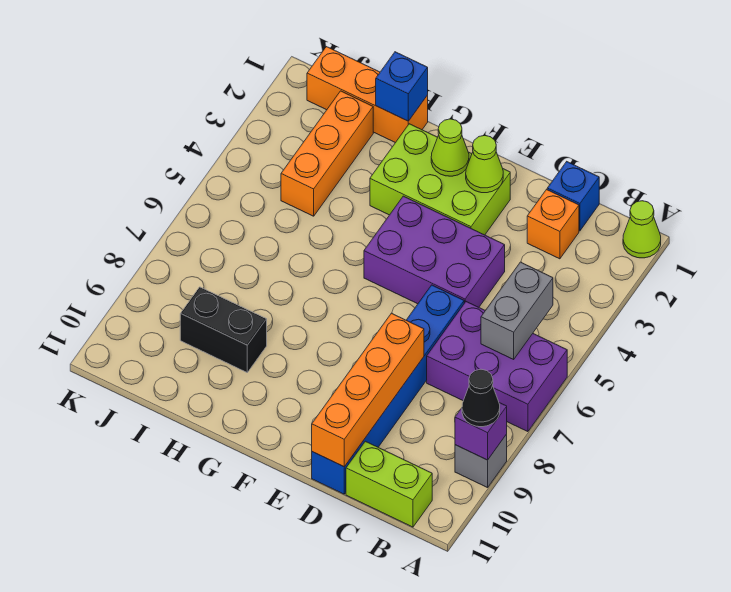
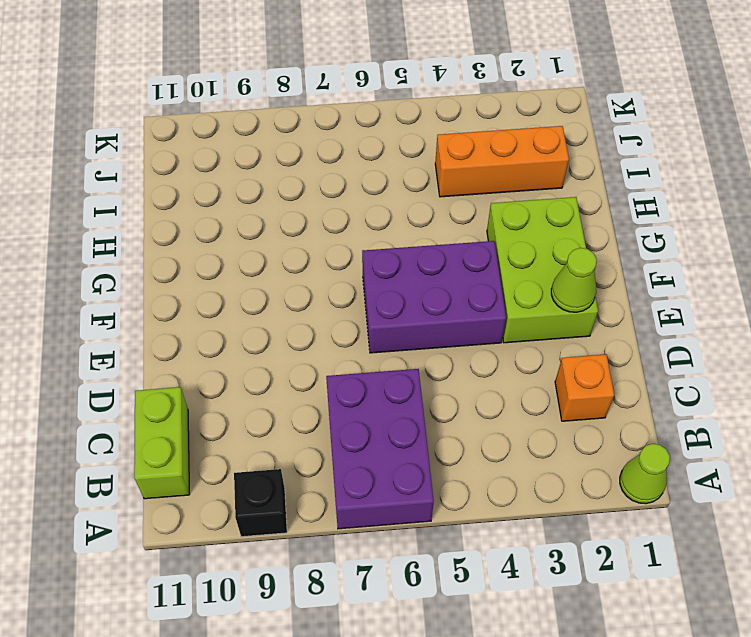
black 1x1 brick [234,469,287,537] -> grey 1x1 brick [455,434,507,488]
purple 2x3 brick [362,241,506,353] -> purple 2x3 brick turned to [364,196,505,307]
none -> blue 1x1 brick [547,162,599,231]
none -> blue 1x6 brick [312,285,464,494]
none -> orange 1x3 brick [307,47,428,143]

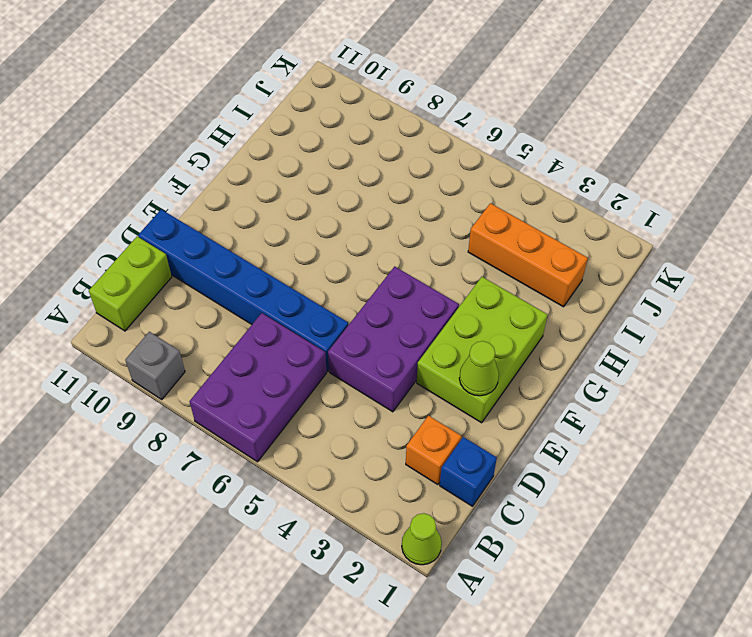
none -> orange 1x3 brick [307,47,428,143]
none -> black 1x2 brick [180,287,267,372]
none -> purple 1x1 brick [455,403,507,460]

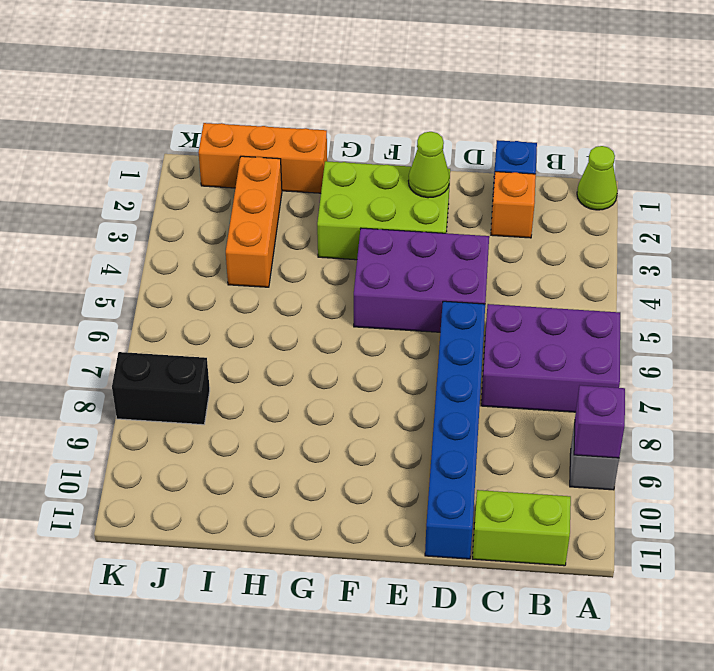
black 1x2 brick [112,352,210,425] -> black 1x2 brick moved to [180,287,267,372]
none -> grey 1x2 brick [481,262,553,359]
none -> orange 1x4 brick [312,313,424,467]
none -> lime 1x1 cone [431,119,469,176]

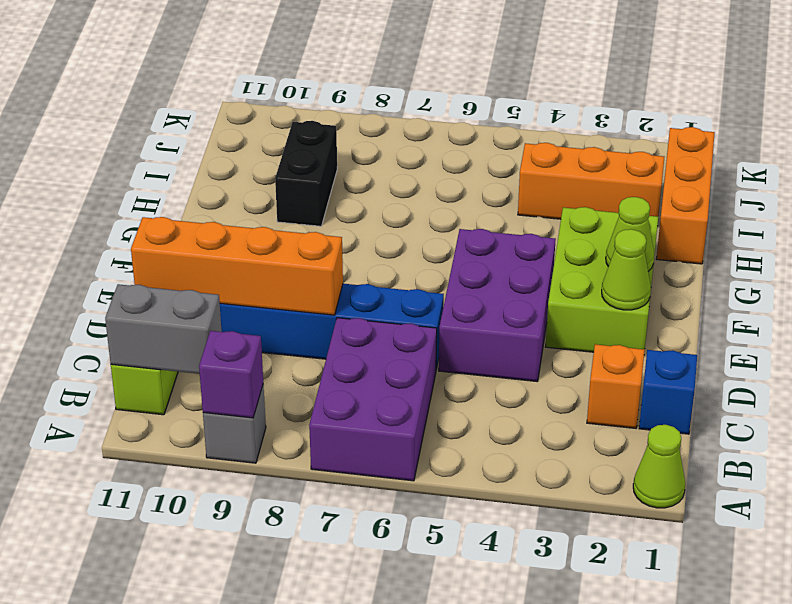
grey 1x2 brick [105,284,222,374] -> grey 1x2 brick moved to [481,262,553,359]
none -> blue 1x1 brick [376,52,428,121]
none -> black 1x1 cone [462,369,500,427]

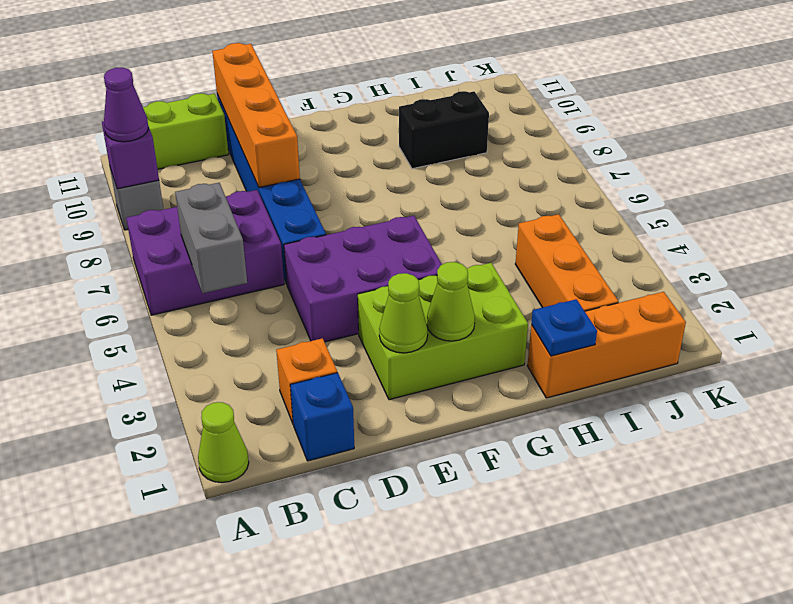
purple 1x1 cone [104,68,148,142] -> black 1x1 cone [462,369,500,427]
blue 1x1 plate [531,299,597,356] -> blue 1x1 brick [376,52,428,121]

